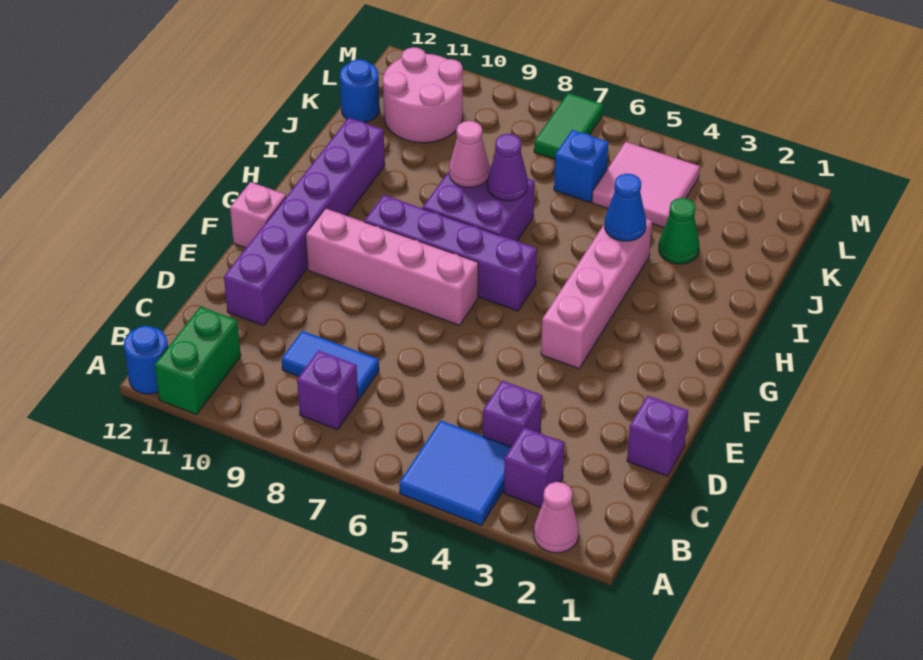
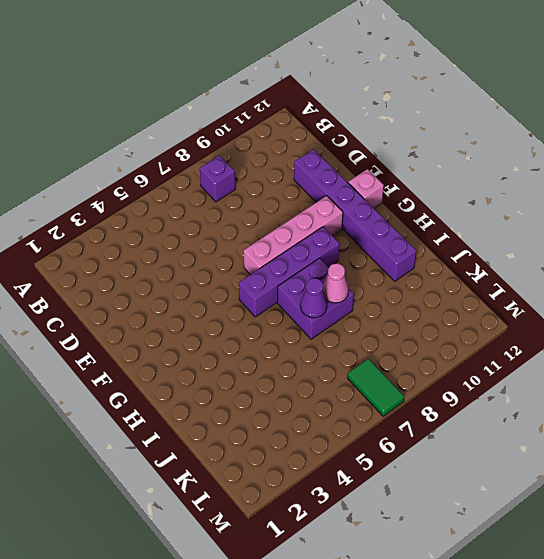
none -> pink 1x1 cone [534,482,579,553]
none -> blue 2x2 tile [399,421,511,525]
none -> green 1x2 brick [155,306,241,414]

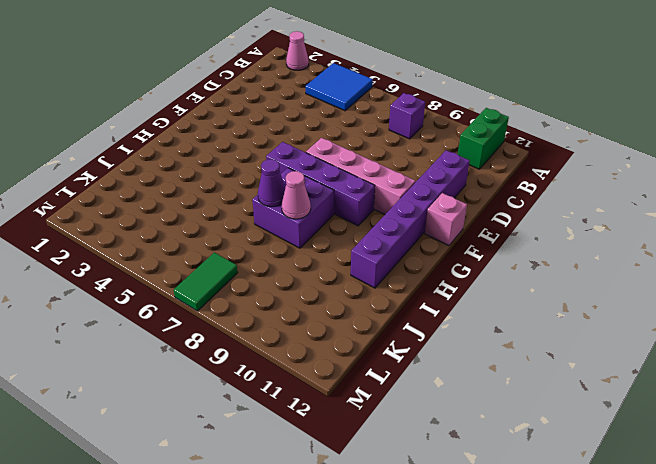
none -> blue 1x1 round brick [124,326,168,394]
none -> purple 1x1 brick [504,427,565,508]
none -> purple 1x1 brick [483,381,542,447]

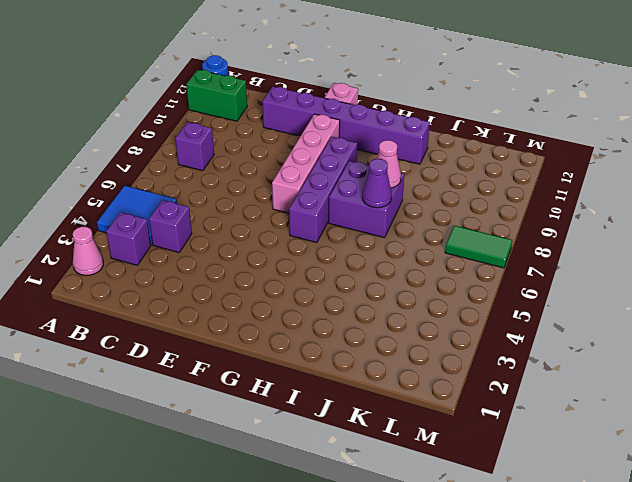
none -> blue 1x2 tile [282,331,379,399]
none -> purple 1x1 brick [627,396,688,476]
none -> pink 1x4 brick [541,219,652,369]

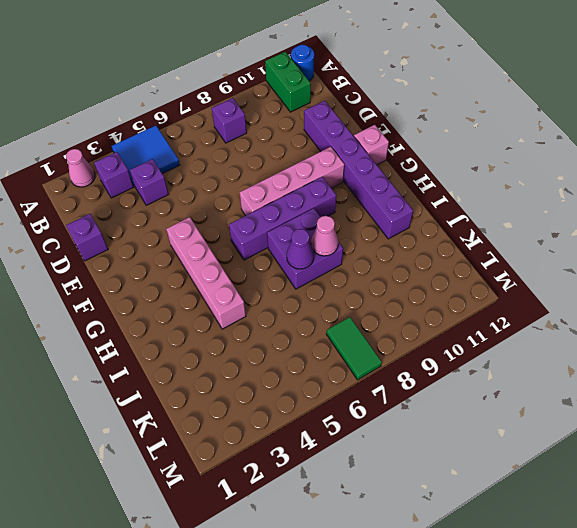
none -> blue 1x2 tile [282,331,379,399]
none -> green 1x1 cone [659,198,700,264]
none -> pink 2x2 tile [592,142,700,227]

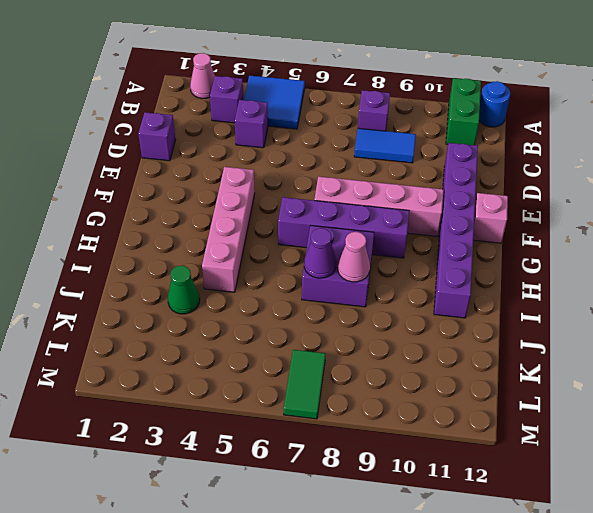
none -> pink 2x2 tile [592,142,700,227]
none -> blue 1x1 brick [554,130,608,202]
none -> pink 2x2 round brick [383,47,463,143]

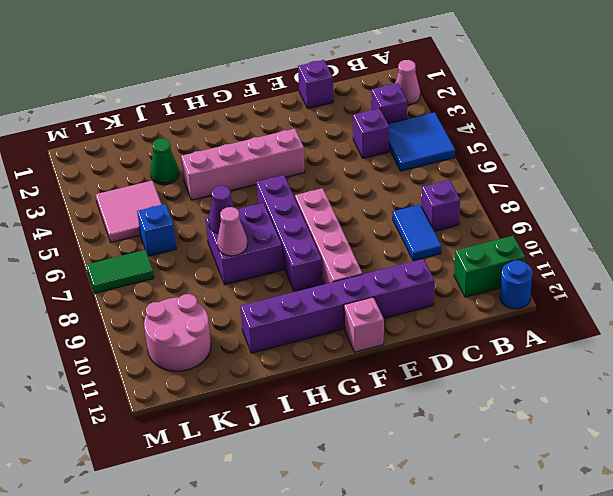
none -> blue 1x1 round brick [340,59,380,123]
none -> blue 1x1 cone [605,173,646,241]

